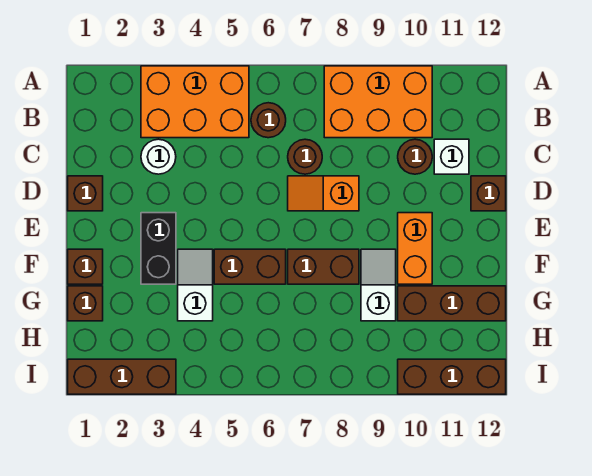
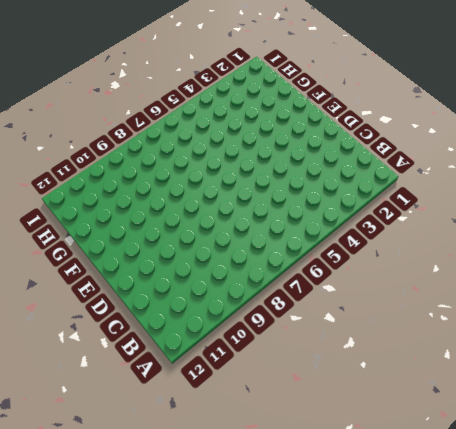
none -> orange 2x3 brick [141,66,249,138]
none -> orange 2x3 brick [324,66,432,138]
none -> brown 1x1 round brick [251,103,286,138]

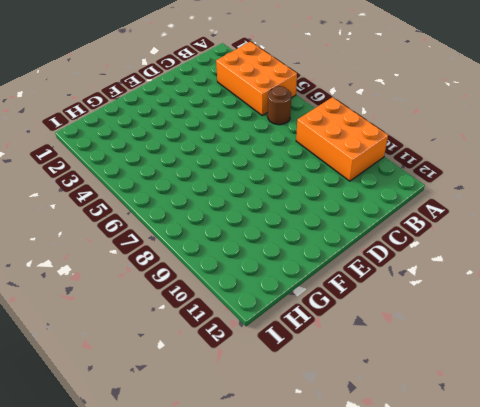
none -> white 1x1 round brick [141,139,176,174]
none -> brown 1x1 round brick [288,139,322,174]
none -> brown 1x1 round brick [398,139,432,174]

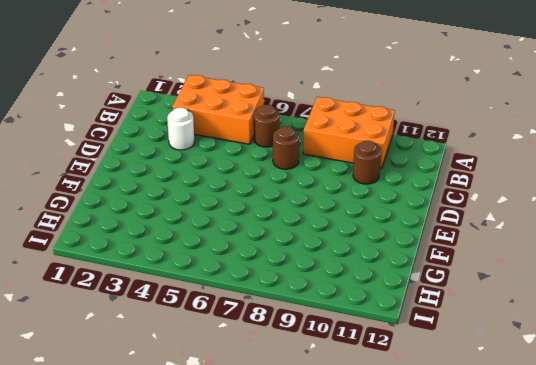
none -> white 1x1 brick [434,139,469,174]
none -> brown 1x1 brick [68,176,103,211]
none -> orange 1x2 slope [288,176,359,211]

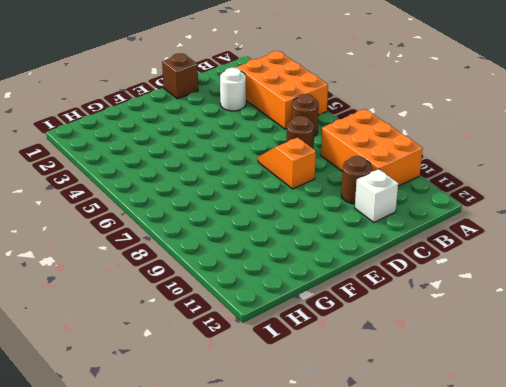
none -> brown 1x1 brick [471,176,506,211]
none -> black 1x2 brick [141,213,176,284]
none -> orange 1x2 brick [398,213,432,284]

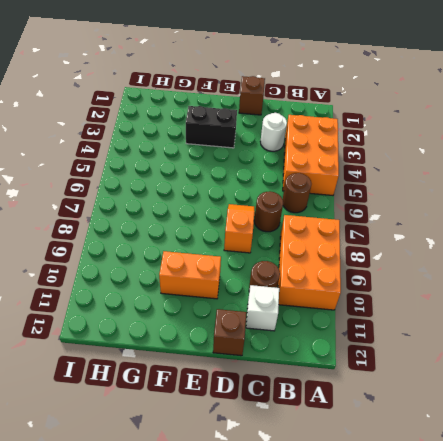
none -> brown 1x1 brick [68,249,103,284]
none -> white 1x2 slope [178,249,213,321]
none -> brown 1x2 brick [214,249,286,284]

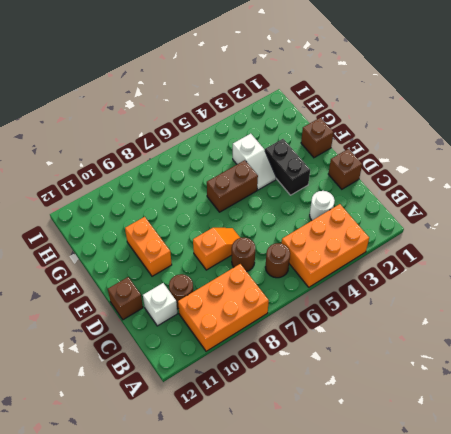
none -> brown 1x2 brick [288,249,359,284]
none -> white 1x2 slope [361,249,396,321]
none -> brown 1x1 brick [68,286,103,321]

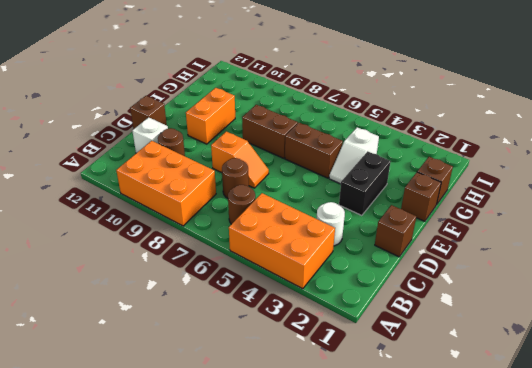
none -> white 1x2 slope [361,249,396,321]
none -> brown 1x3 brick [398,286,506,321]
none -> brown 1x3 brick [68,359,176,394]

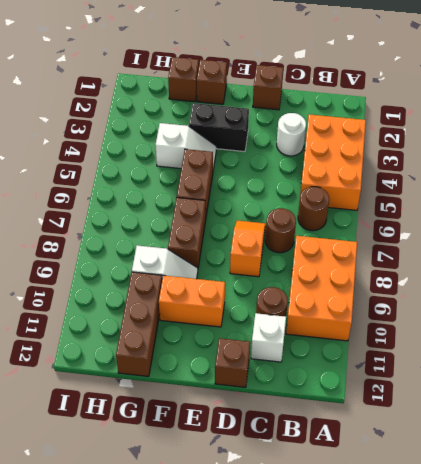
none -> brown 1x3 brick [68,359,176,394]
none -> brown 1x3 brick [398,359,506,394]

